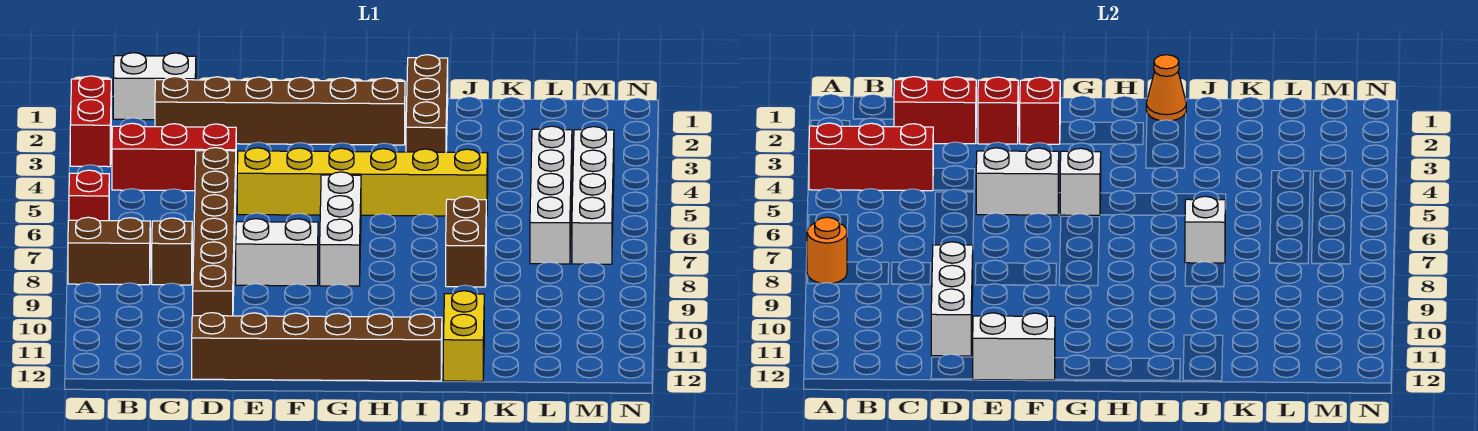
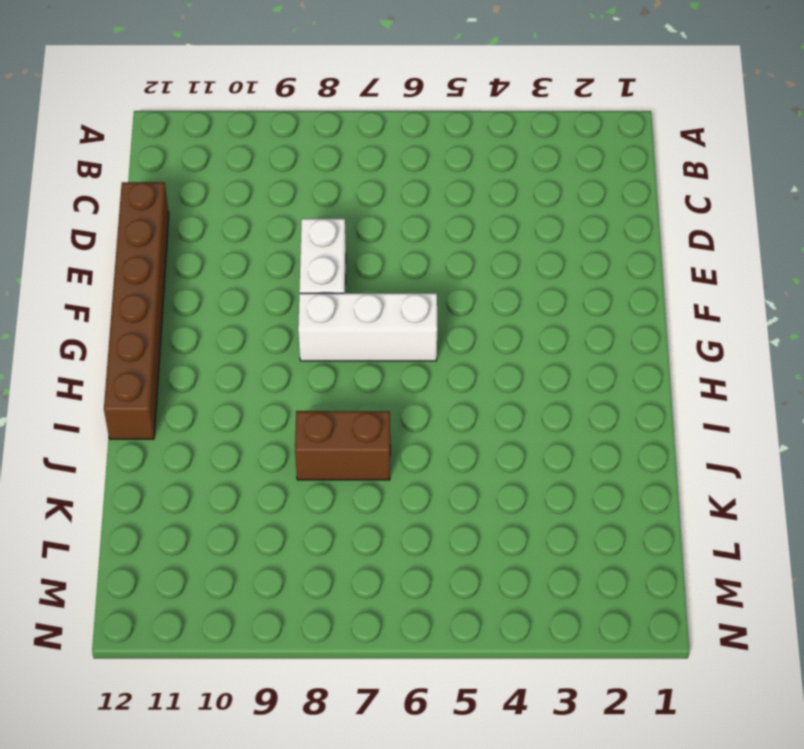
none -> red 1x2 brick [70,76,111,167]
none -> red 1x1 brick [69,170,109,221]
none -> brown 1x2 brick [68,217,150,285]

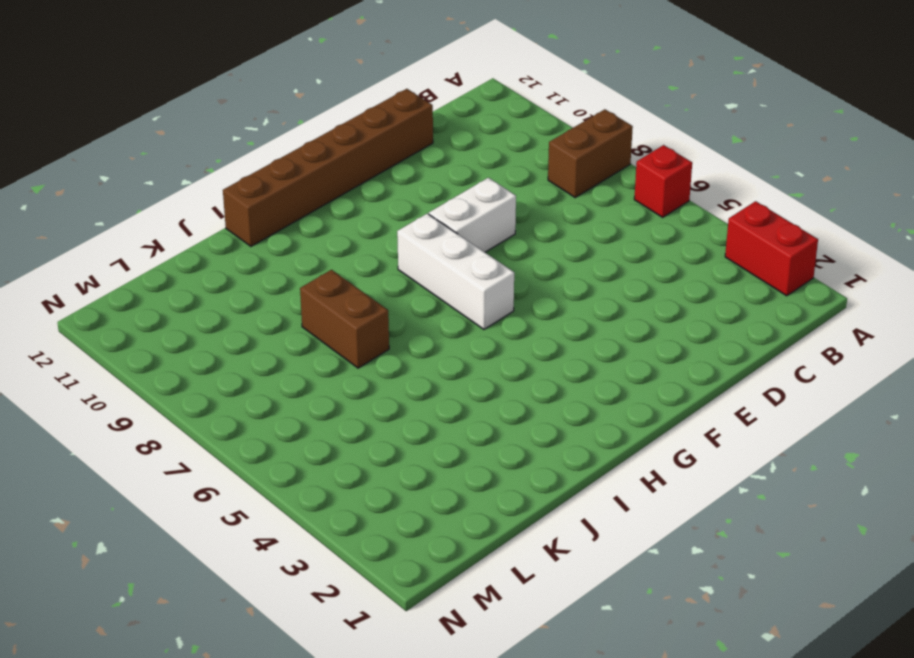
none -> white 1x2 brick [113,53,196,120]
none -> red 1x3 brick [112,123,236,191]
none -> brown 1x6 brick [155,77,405,145]

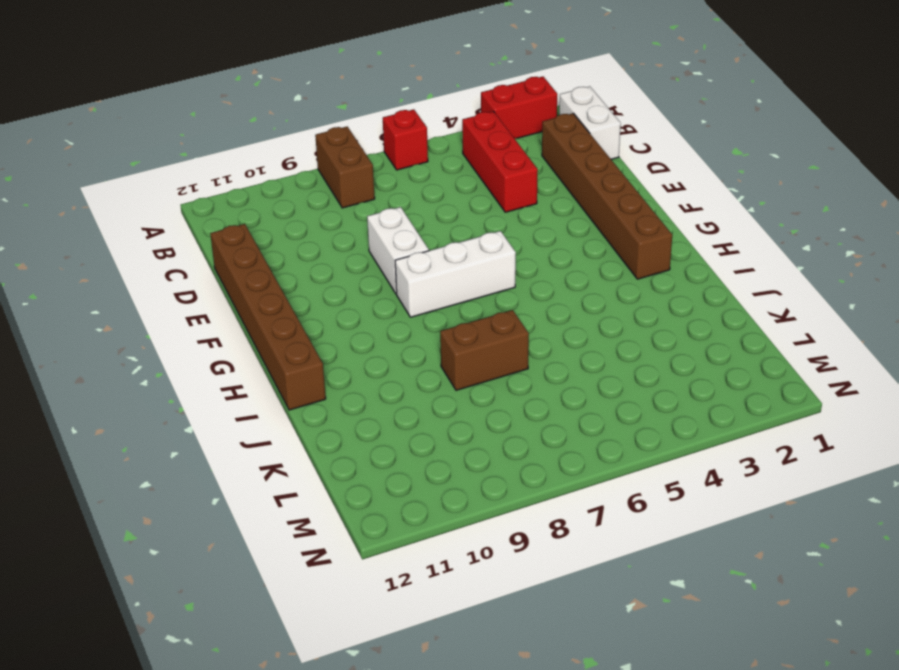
none -> brown 1x1 brick [152,218,192,285]
none -> brown 1x6 brick [193,148,236,316]
none -> yellow 1x6 brick [237,148,488,216]

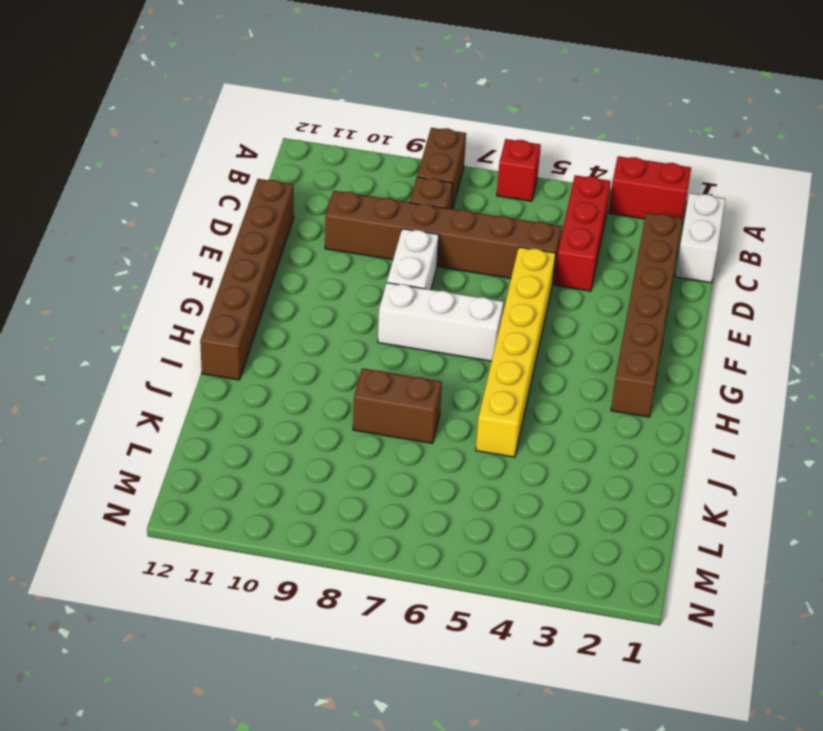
none -> brown 1x3 brick [406,55,448,152]
none -> yellow 1x2 brick [443,291,484,381]
none -> white 1x4 brick [530,126,572,264]

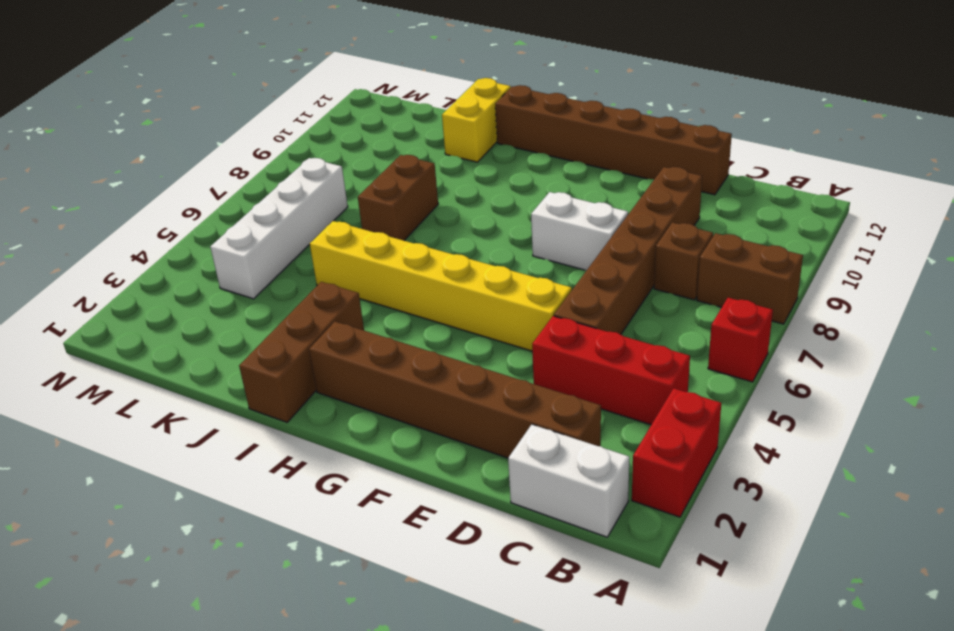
none -> white 1x3 brick [320,172,361,286]
none -> white 1x4 brick [572,127,614,264]
none -> red 1x3 brick [809,123,933,191]

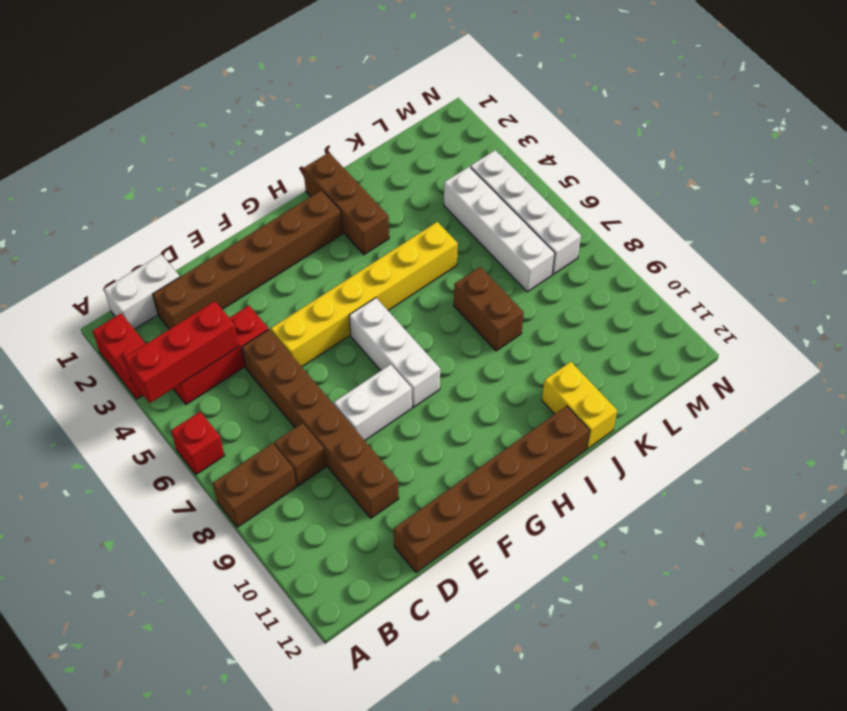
none -> orange 1x1 round brick [807,217,847,283]
none -> red 1x2 brick [894,77,976,144]
none -> white 1x3 brick [931,242,973,356]

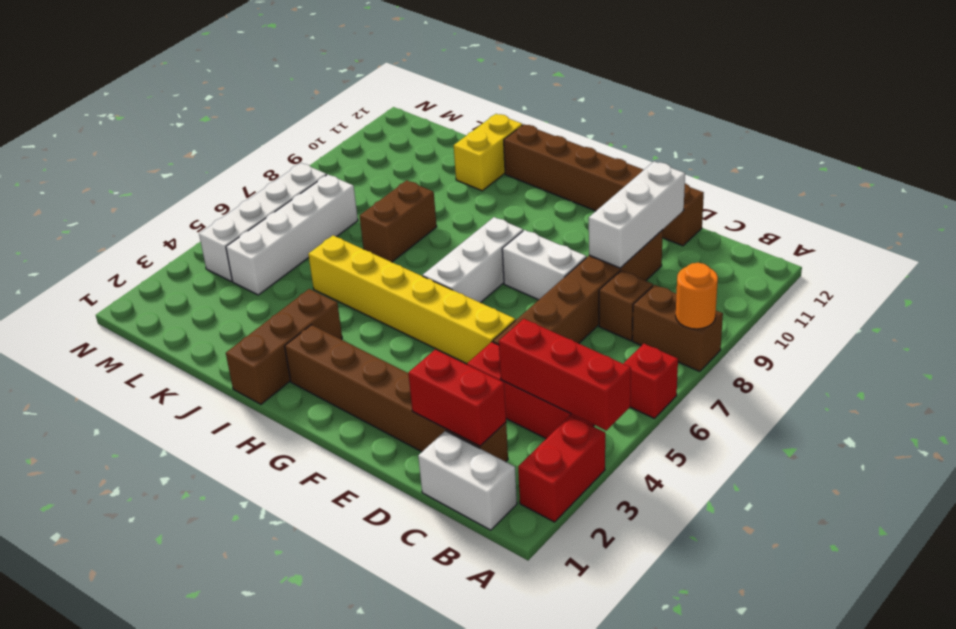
none -> red 1x1 brick [978,77,1018,144]
none -> white 1x2 brick [976,148,1059,215]
none -> white 1x2 brick [973,313,1055,380]

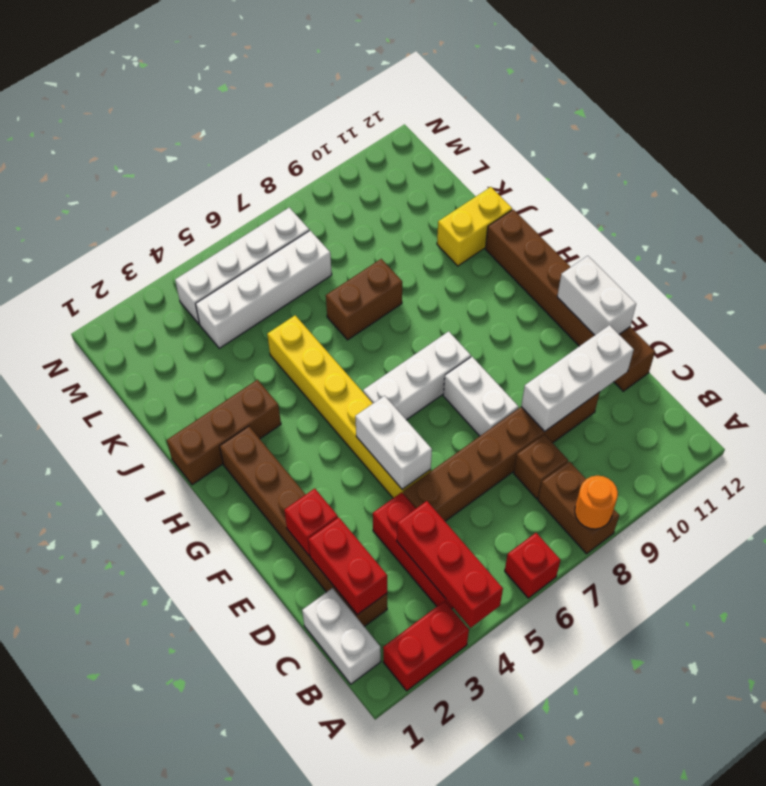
none -> red 1x1 brick [1019,77,1060,144]
none -> white 1x1 brick [1060,148,1101,215]
none -> orange 1x1 cone [1146,55,1186,121]

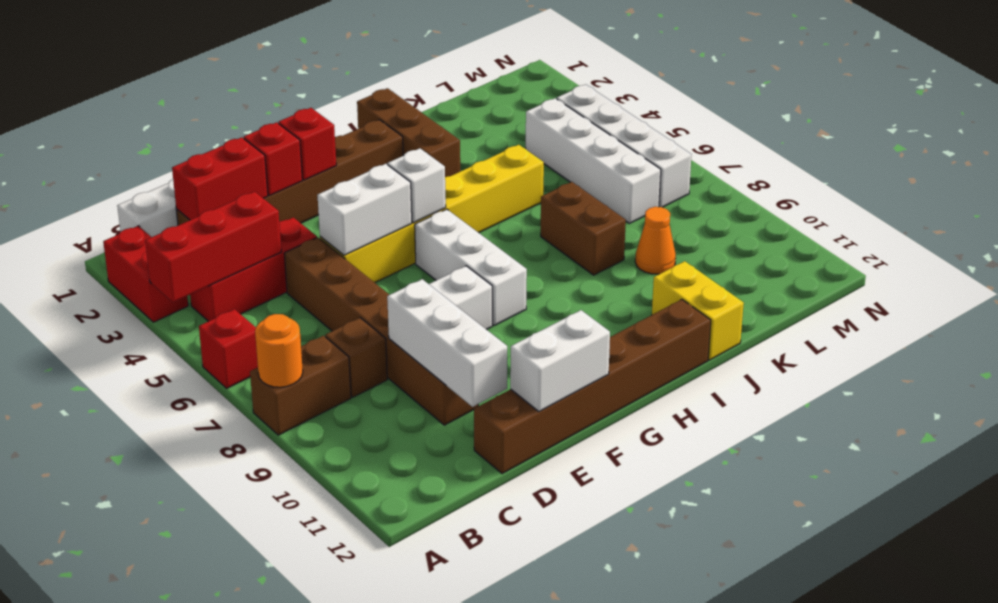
orange 1x1 cone [635,207,676,274] -> orange 1x1 cone moved to [1146,55,1186,121]
none -> white 1x1 brick [1185,196,1225,263]

